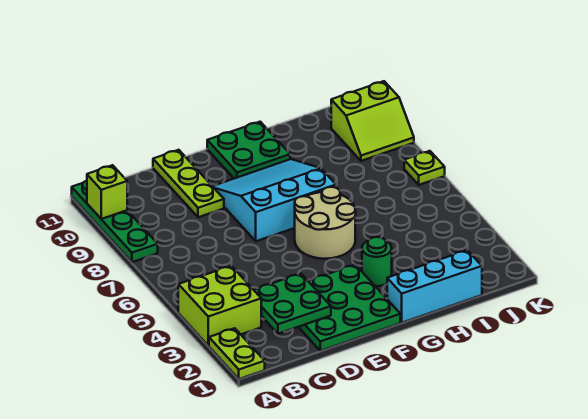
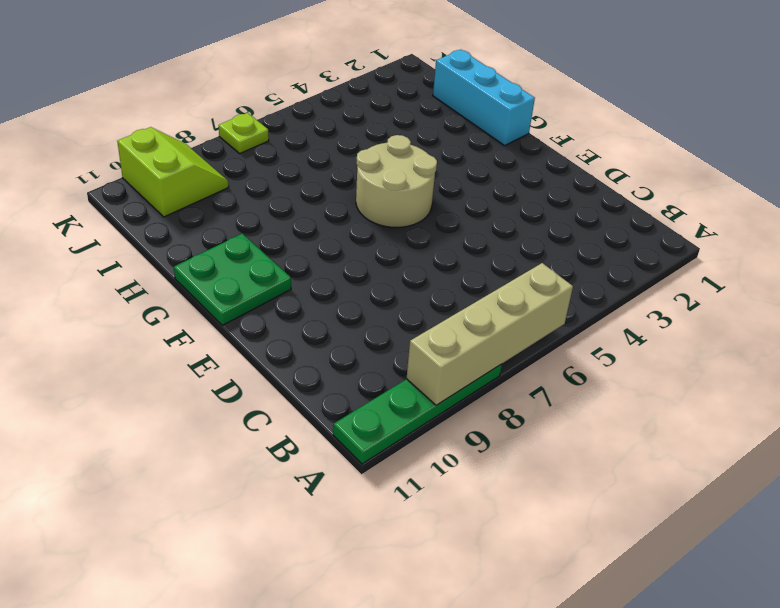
tan 1x4 brick [407,263,573,405] -> none
none -> lime 1x2 plate [209,328,265,379]
none -> lime 2x2 brick [178,266,261,346]
none -> green 3x3 plate [299,265,400,351]

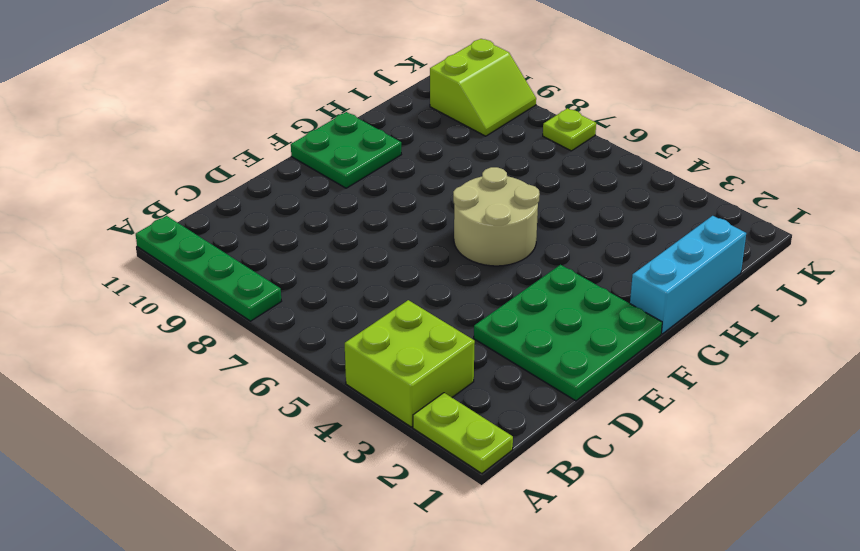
none -> lime 1x3 plate [153,150,224,217]
none -> cyan 3x3 slope [213,159,336,241]
none -> green 1x1 round brick [362,237,392,286]

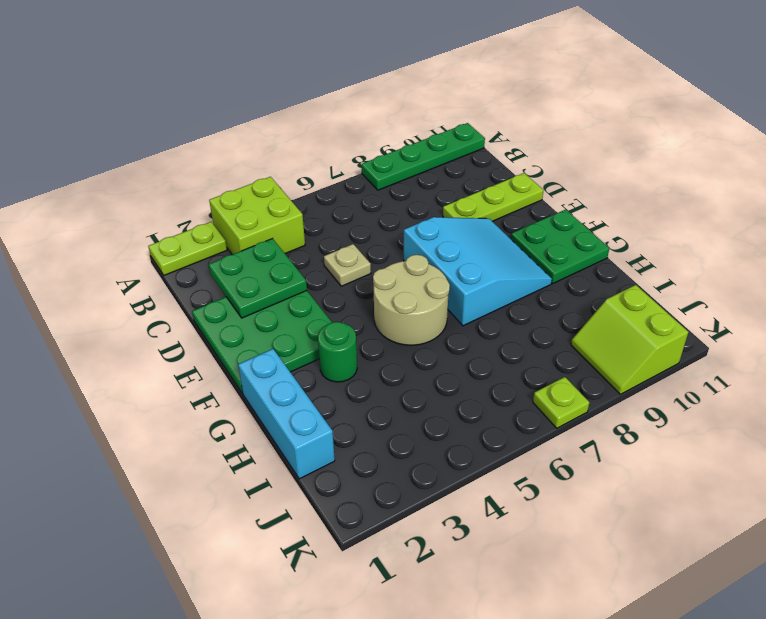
tan 1x1 plate [324,244,371,286] -> none
none -> lime 1x1 brick [87,165,127,219]

